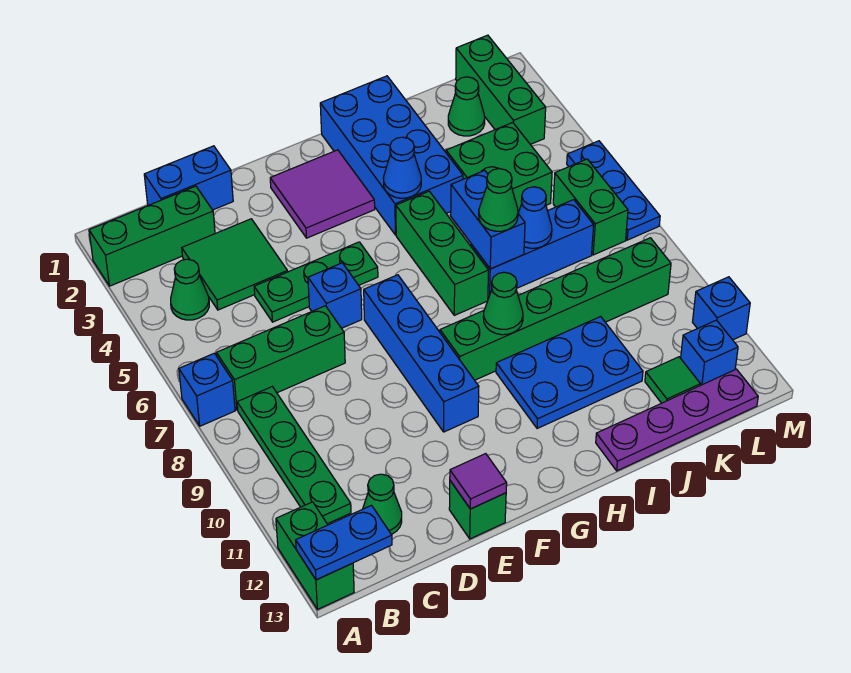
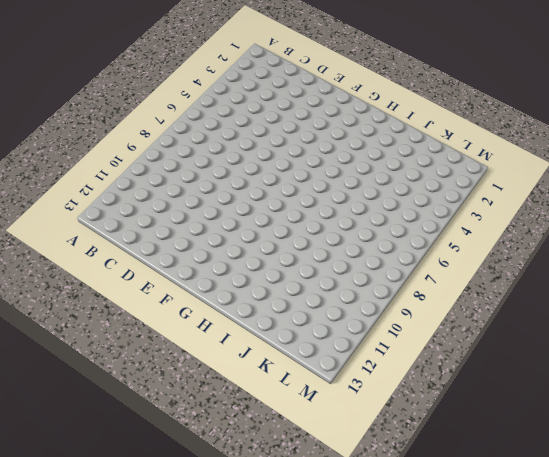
none -> green 1x3 brick [89,186,215,286]
none -> blue 1x1 brick [179,353,235,426]
none -> green 1x2 brick [276,502,354,609]
none -> green 1x1 cone [171,259,209,320]

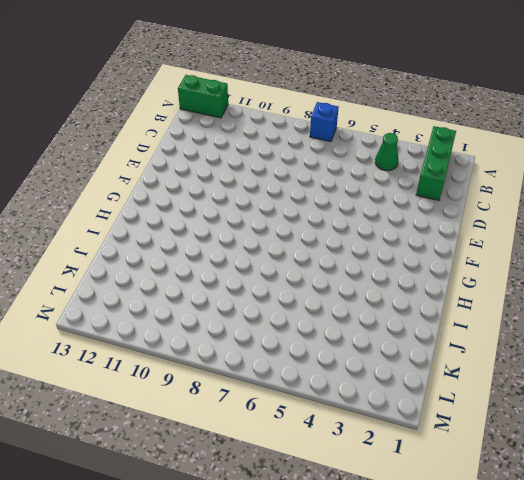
none -> green 1x3 brick [216,306,345,410]
none -> green 1x4 plate [237,387,351,524]
none -> blue 1x2 brick [144,146,233,210]
none -> green 2x2 tile [182,219,288,310]

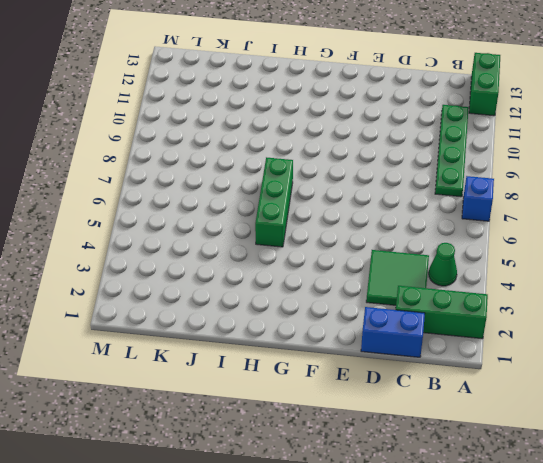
none -> green 1x3 brick [216,306,345,410]
none -> green 1x1 cone [363,474,402,535]
none -> green 1x3 plate [254,242,378,322]
none -> blue 1x1 brick [308,263,362,328]

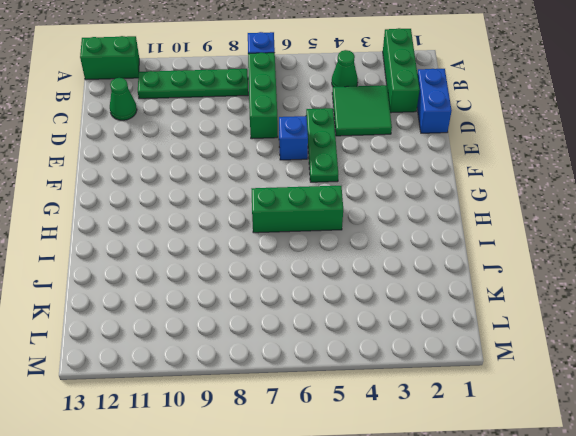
none -> green 1x1 brick [449,481,506,539]
none -> purple 2x2 tile [270,150,375,238]
none -> blue 1x4 brick [364,275,479,432]
none -> green 1x6 brick [440,238,671,380]

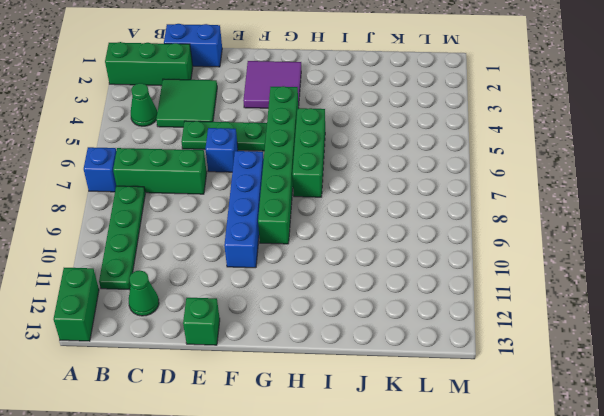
green 1x6 brick [258,86,298,244] -> green 1x6 brick turned to [440,238,671,380]
none -> blue 2x4 brick [320,76,463,235]
none -> blue 2x3 plate [496,317,643,429]
none -> blue 1x3 brick [471,200,594,299]
none -> purple 1x4 plate [596,369,758,471]

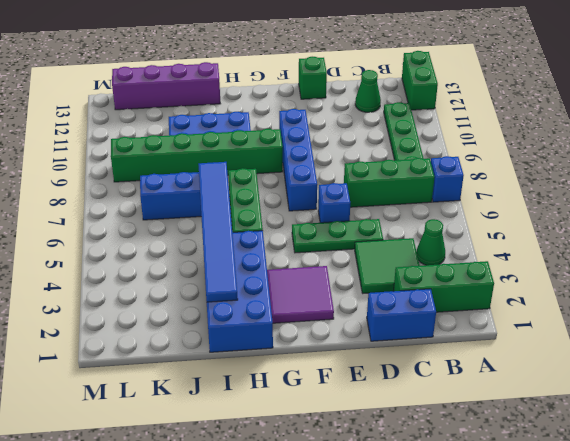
blue 1x6 tile [198,162,238,302] -> blue 1x2 brick [451,170,525,269]
purple 1x4 brick [112,62,220,110] -> purple 1x4 plate [596,369,758,471]
none -> green 2x2 brick [446,123,552,212]
none -> green 1x1 cone [448,77,485,136]
none -> green 1x1 tile [645,357,700,403]
none -> green 1x3 brick [456,35,546,144]

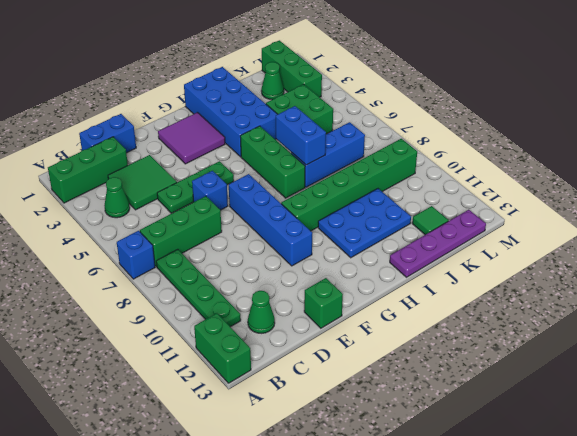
none -> green 1x2 brick [553,159,628,255]
none -> blue 1x1 brick [681,320,738,385]
none -> blue 1x3 plate [567,141,660,240]
none -> blue 1x1 brick [693,277,750,340]

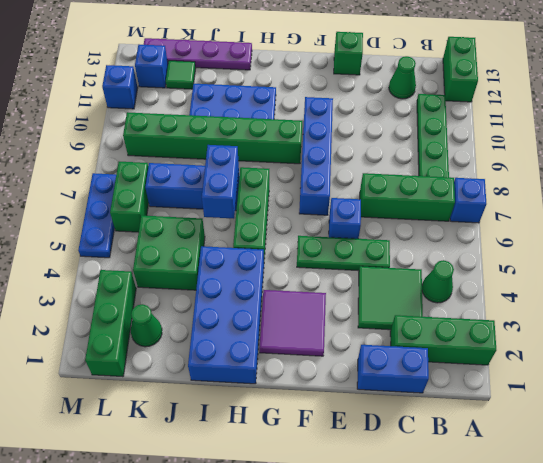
none -> blue 1x2 plate [296,505,392,580]
none -> purple 1x1 tile [450,454,507,509]
none -> blue 1x1 cone [383,137,421,198]
none -> green 1x1 cone [483,272,523,335]

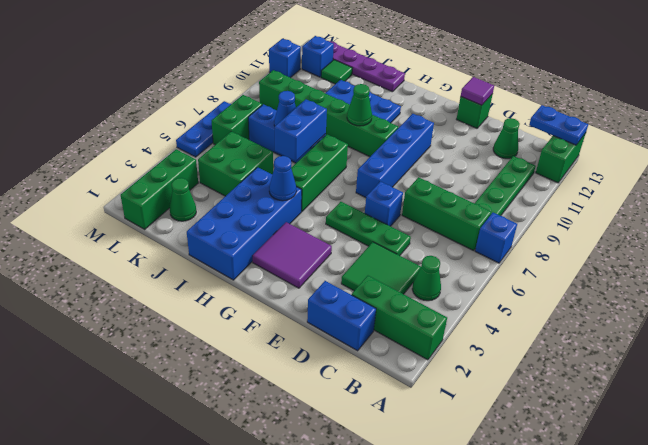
none -> green 1x1 cone [479,169,518,231]

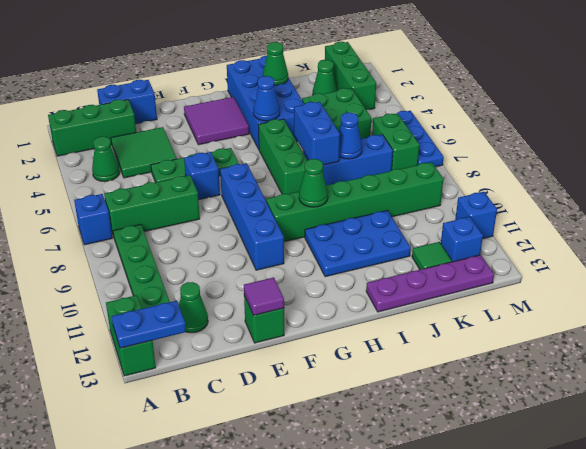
green 1x1 cone [263,42,288,85] -> green 1x1 cone moved to [479,169,518,231]

